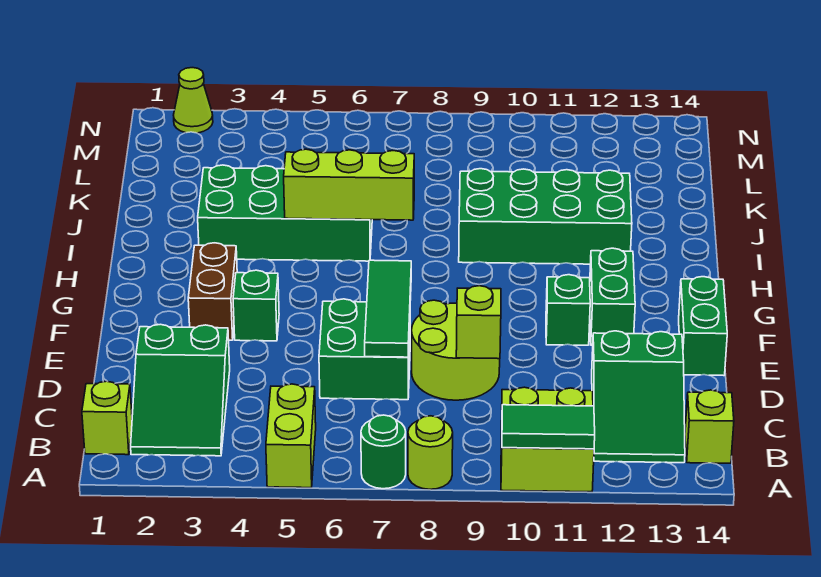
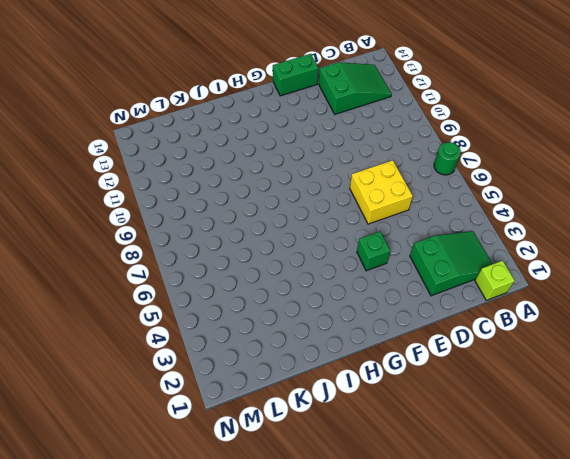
yellow 2x2 brick [350,160,413,224] -> green 2x2 brick [319,299,410,400]
none -> lime 1x2 brick [266,384,316,488]
none -> lime 1x1 round brick [408,416,453,489]
none -> lime 2x2 brick [501,387,594,492]

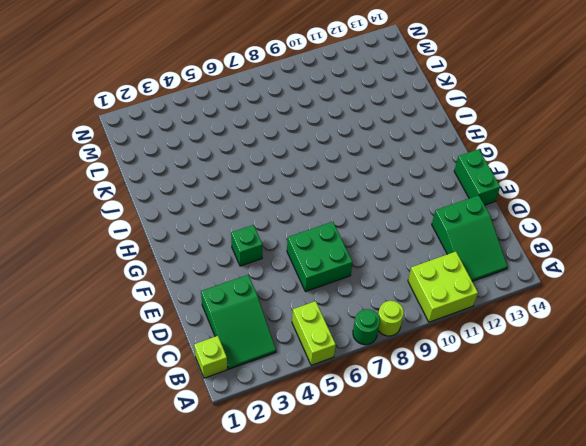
none -> lime 1x1 brick [685,390,734,463]
none -> lime 2x2 round brick [412,300,500,400]
none -> brown 1x2 brick [188,243,237,340]

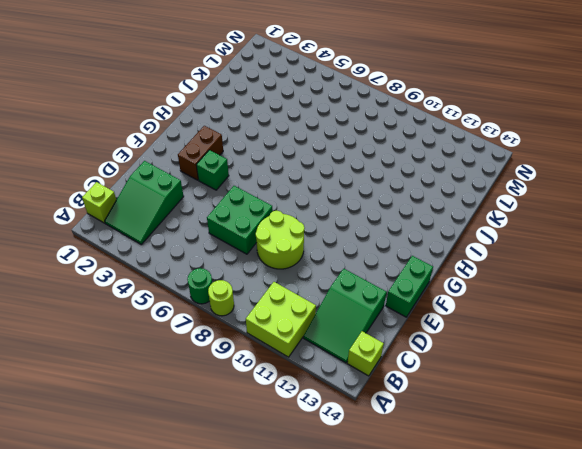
none -> lime 1x2 brick [266,384,316,488]
none -> green 1x1 brick [546,275,590,345]
none -> green 1x2 brick [590,248,635,345]

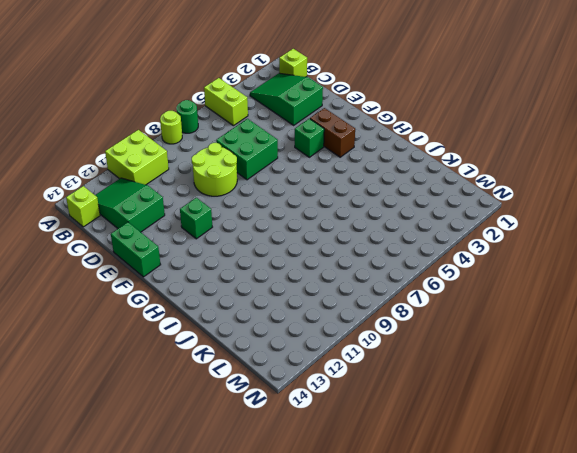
none -> green 1x2 brick [590,248,635,345]
none -> green 2x4 brick [198,165,372,261]
none -> green 2x4 brick [459,169,632,264]

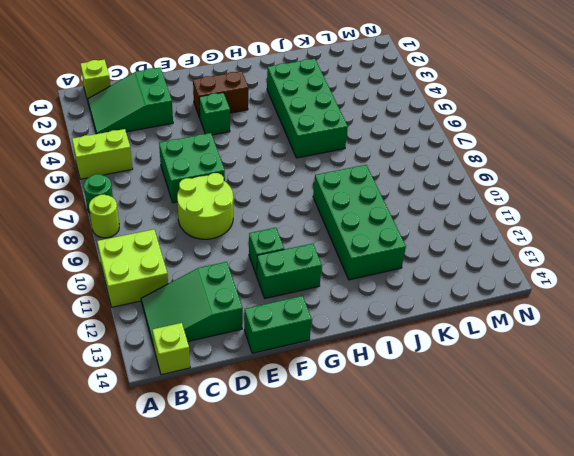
none -> lime 1x1 cone [174,68,213,133]
none -> green 1x2 tile [502,405,595,449]
none -> green 1x3 tile [365,260,411,357]

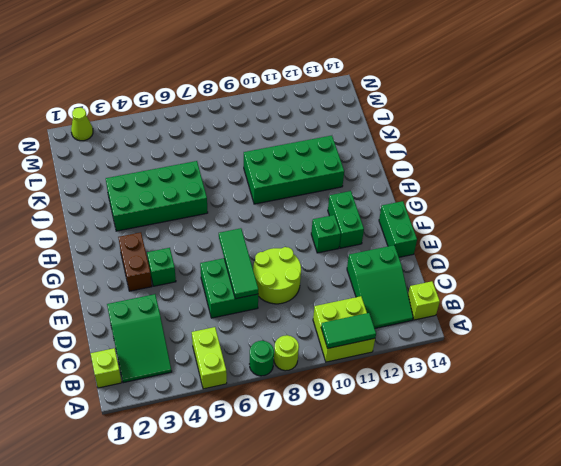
none -> lime 1x1 brick [456,286,501,359]
none -> lime 1x3 brick [284,149,414,220]

